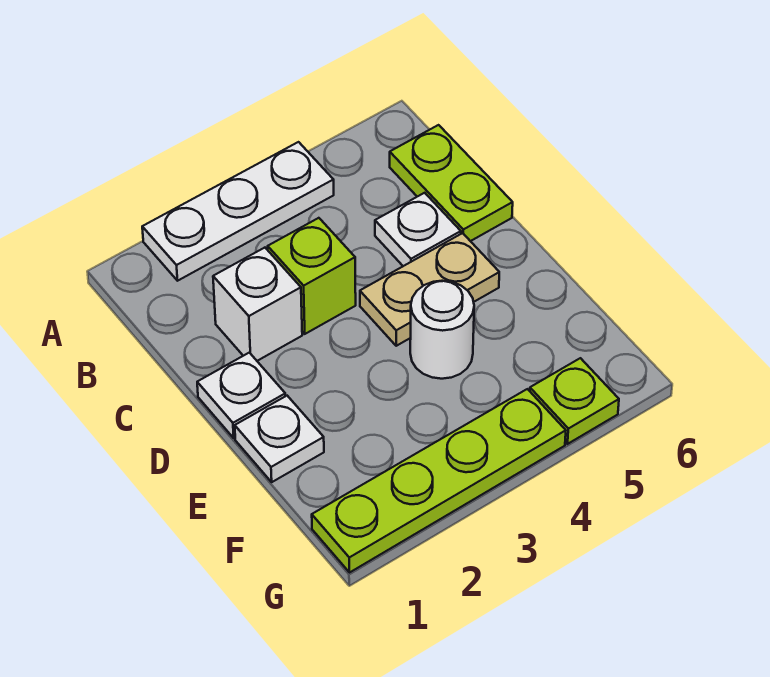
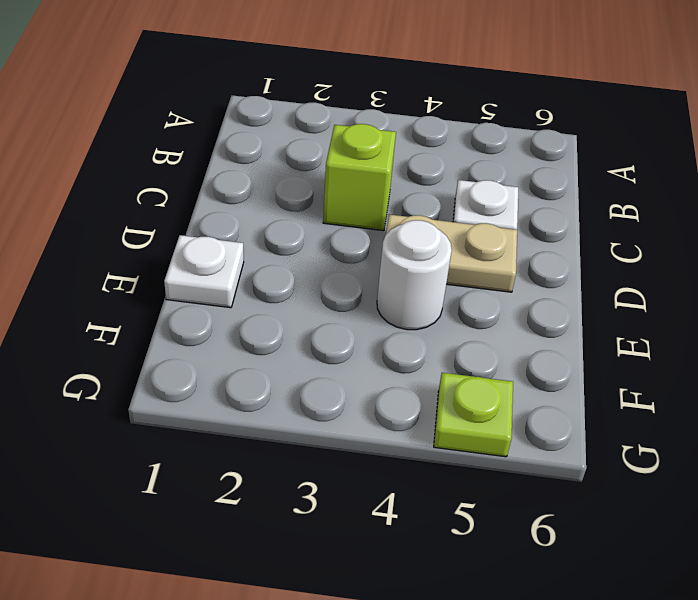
none -> white 1x3 plate [142,142,334,281]
none -> lime 1x2 plate [390,125,513,241]

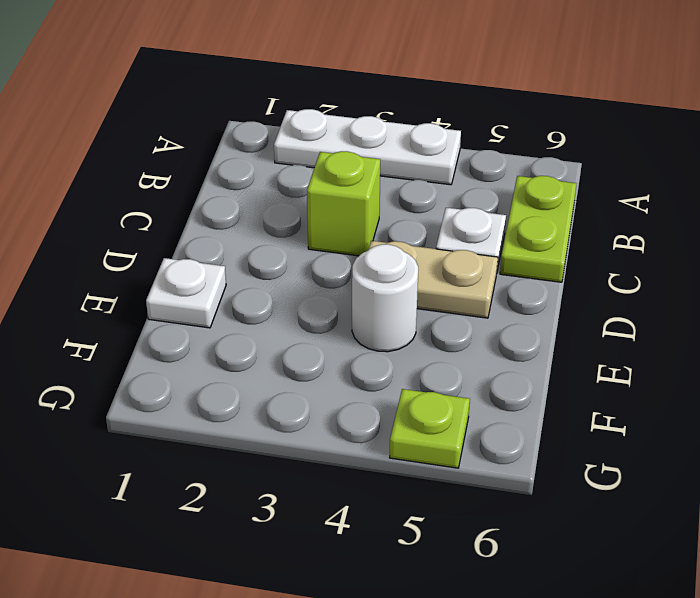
none -> white 1x1 brick [213,248,302,361]
none -> white 1x1 plate [197,353,285,438]

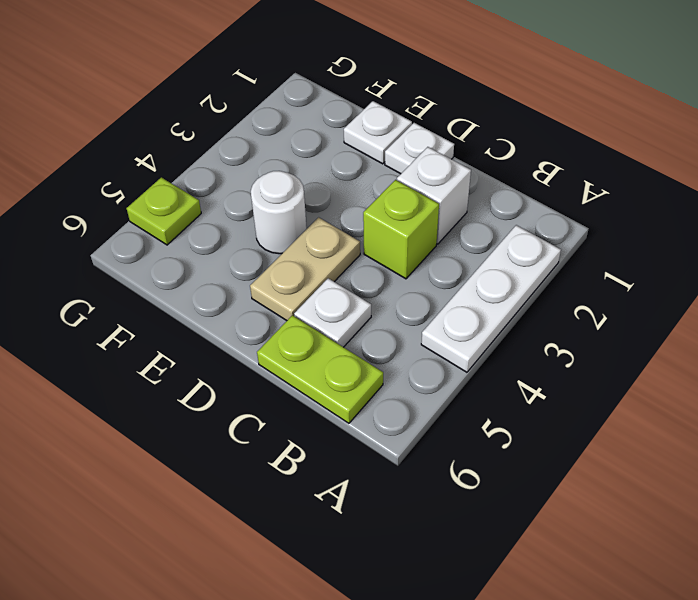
none -> lime 1x4 plate [312,389,566,572]

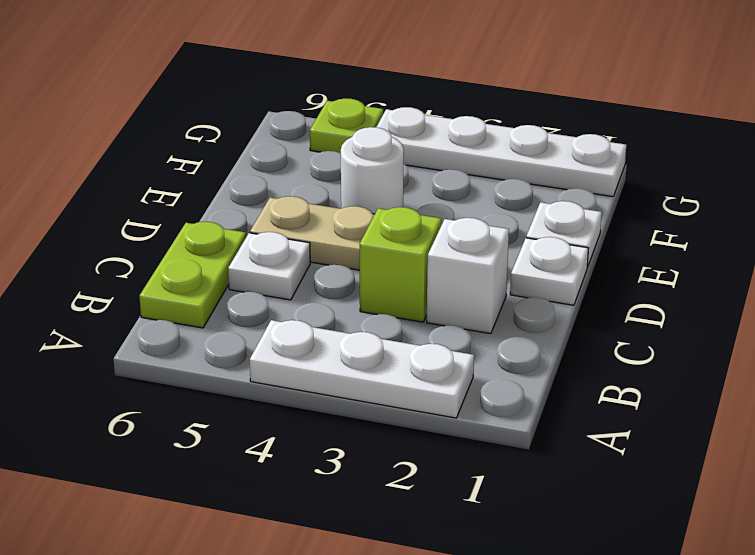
white 1x4 plate [377,107,626,197] -> lime 1x4 plate [312,389,566,572]

